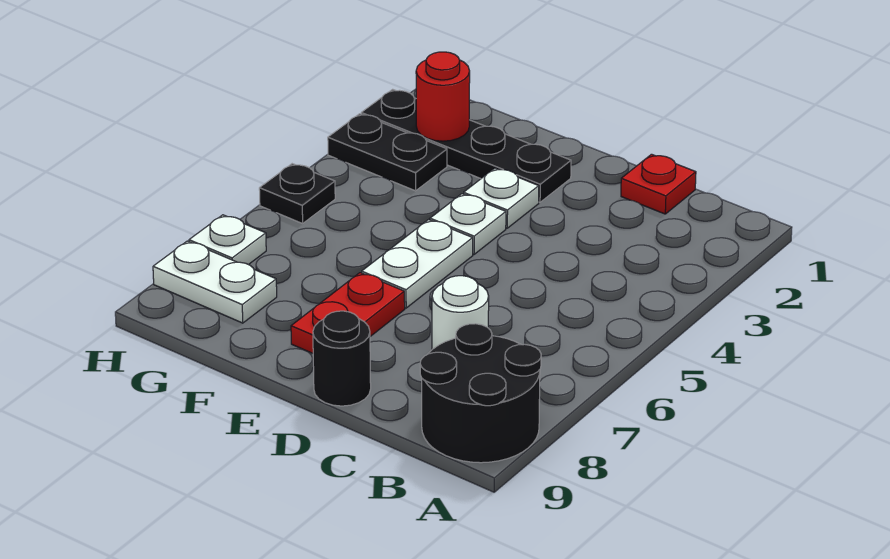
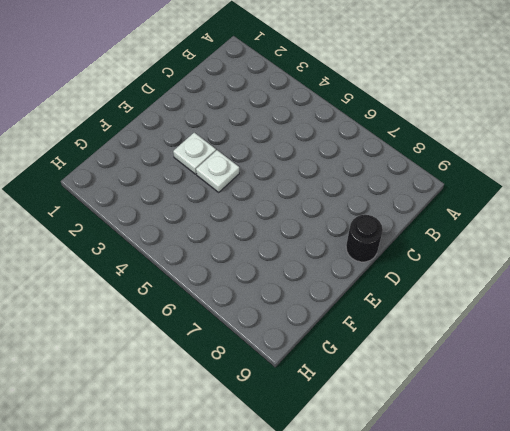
none -> black 2x2 round brick [420,324,541,463]
none -> red 1x1 plate [621,154,696,214]
none -> white 1x1 round brick [432,276,489,349]

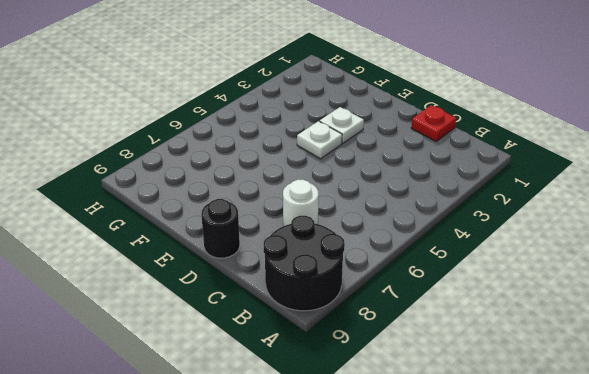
none -> black 1x4 plate [361,89,571,202]
none -> white 1x2 plate [362,220,473,308]
none -> red 1x2 plate [291,273,405,353]

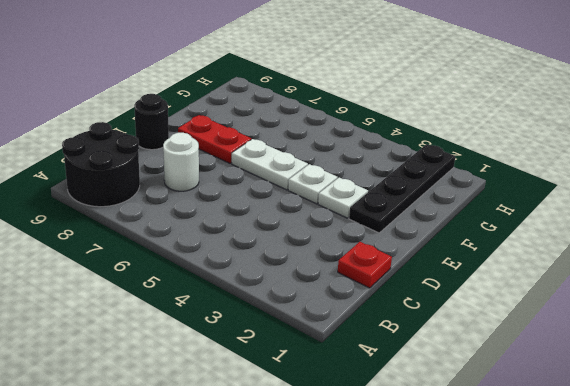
none -> black 1x2 plate [328,114,447,191]
none -> white 1x2 plate [153,241,277,323]
none -> black 1x1 plate [259,164,335,224]

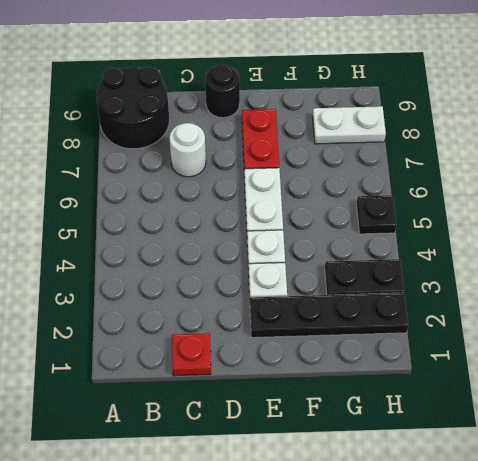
none -> white 1x1 plate [189,215,266,265]
none -> red 1x1 round brick [416,52,470,141]

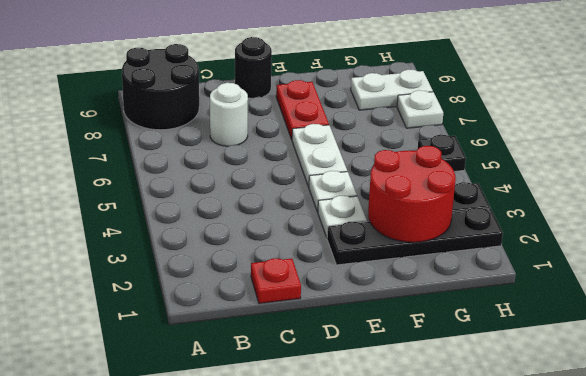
red 2x2 round brick [368,146,456,242] -> red 1x1 round brick [416,52,470,141]

